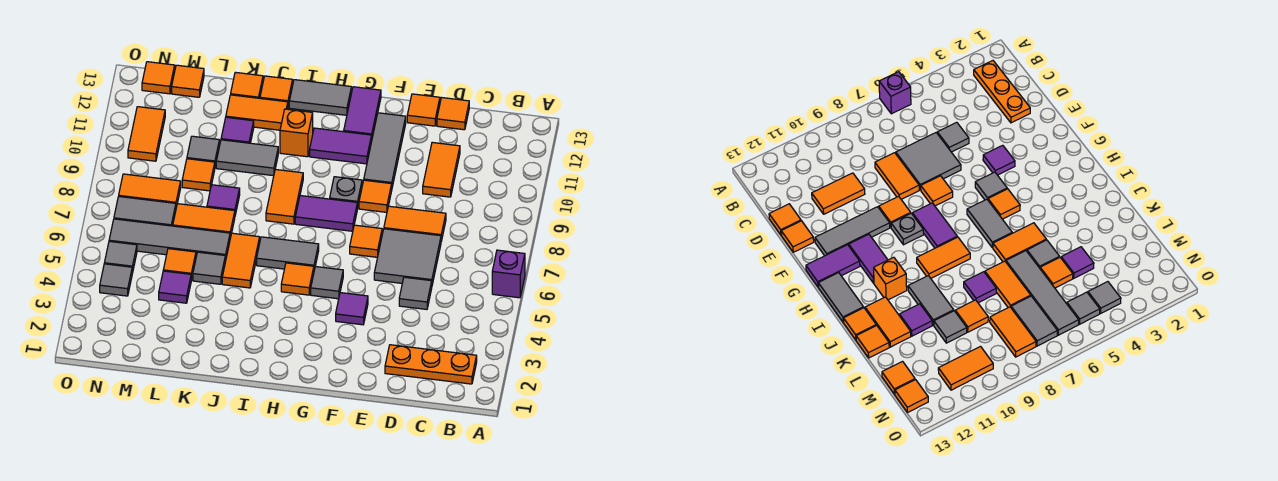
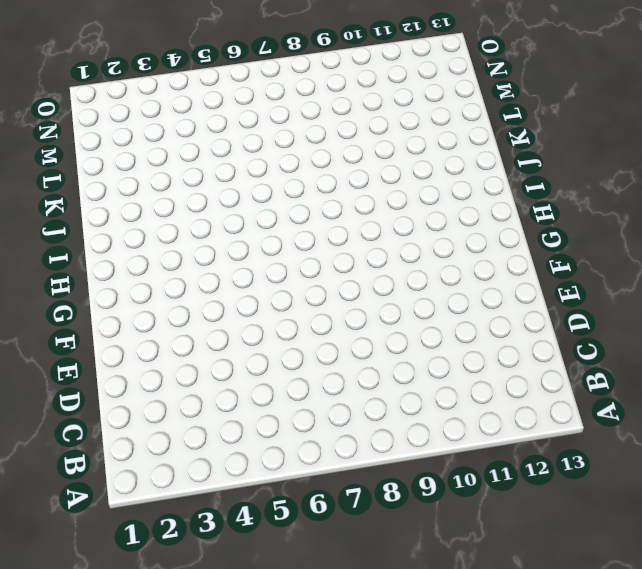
none -> purple 1x1 brick [492,250,525,298]
none -> orange 1x3 plate [385,345,477,384]
none -> grey 1x1 tile [399,277,432,309]
none -> grey 2x2 tile [374,229,441,285]

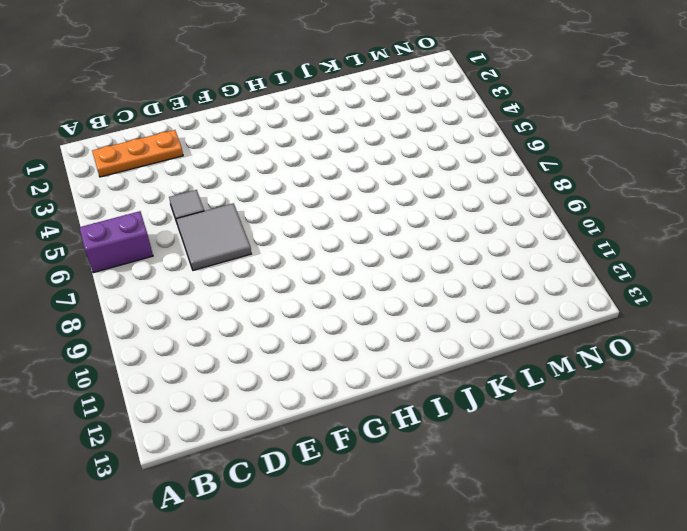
purple 1x2 brick [79,211,153,273] -> purple 1x1 brick [492,250,525,298]
none -> orange 1x2 tile [384,206,446,241]
none -> orange 1x2 tile [423,142,460,197]
none -> orange 1x1 tile [437,98,469,130]
none -> orange 1x1 tile [407,94,440,126]

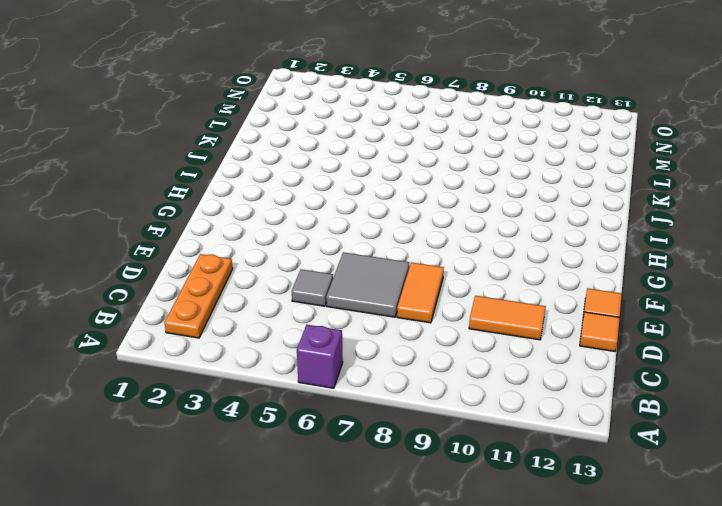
none -> purple 1x1 tile [336,293,368,325]
none -> orange 1x1 tile [350,225,382,257]
none -> orange 1x1 tile [359,180,392,212]
none -> grey 1x3 tile [364,113,406,187]

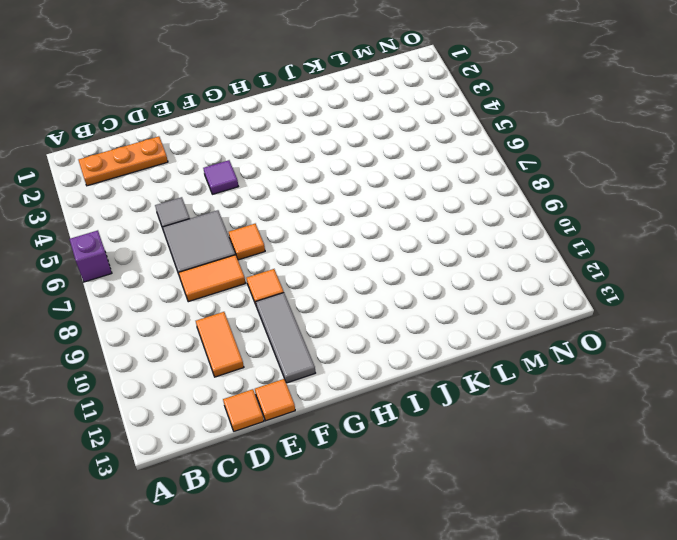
none -> grey 1x1 tile [311,267,343,299]
none -> purple 1x2 tile [295,196,357,231]
none -> grey 1x1 plate [330,177,362,209]
none -> purple 1x2 tile [310,128,372,164]

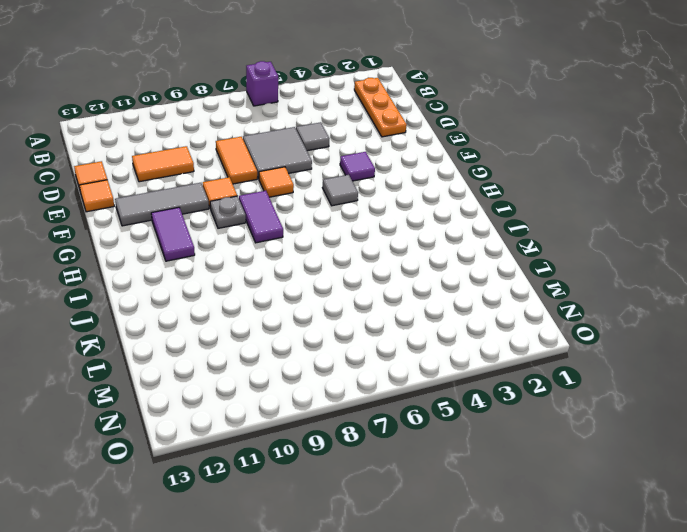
none -> purple 1x2 tile [344,87,381,137]
none -> orange 1x1 tile [281,263,314,295]
none -> grey 1x2 tile [257,237,319,270]
none -> grey 1x2 tile [289,80,351,115]

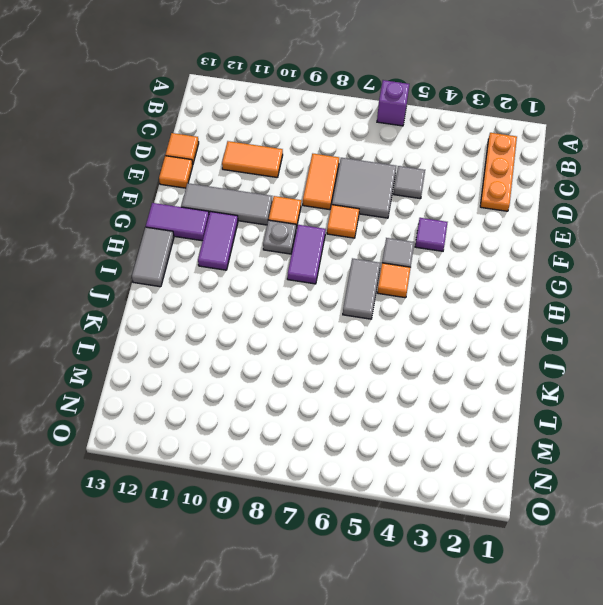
none -> orange 1x2 tile [266,169,303,224]
none -> orange 1x1 brick [280,109,313,157]
none -> orange 1x2 tile [222,233,260,288]
none -> grey 1x2 tile [216,140,278,176]

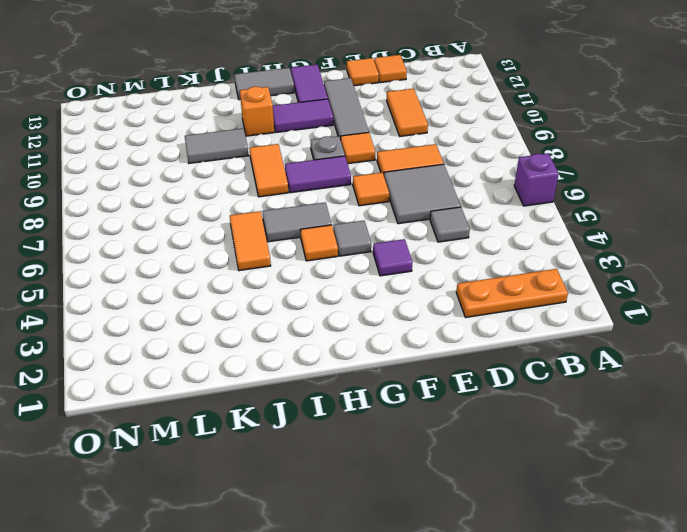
none -> orange 1x2 tile [226,95,288,130]
none -> orange 1x1 tile [260,76,293,106]
none -> grey 1x1 tile [193,252,225,284]
none -> grey 1x4 tile [109,219,230,262]

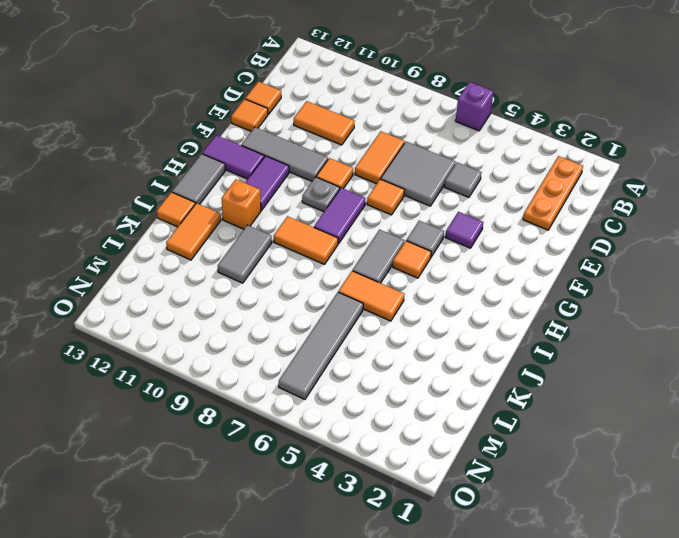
none -> grey 1x1 tile [193,252,225,284]
none -> orange 1x2 tile [173,204,235,238]
none -> purple 1x1 tile [207,185,240,215]
none -> purple 1x1 tile [221,117,254,143]

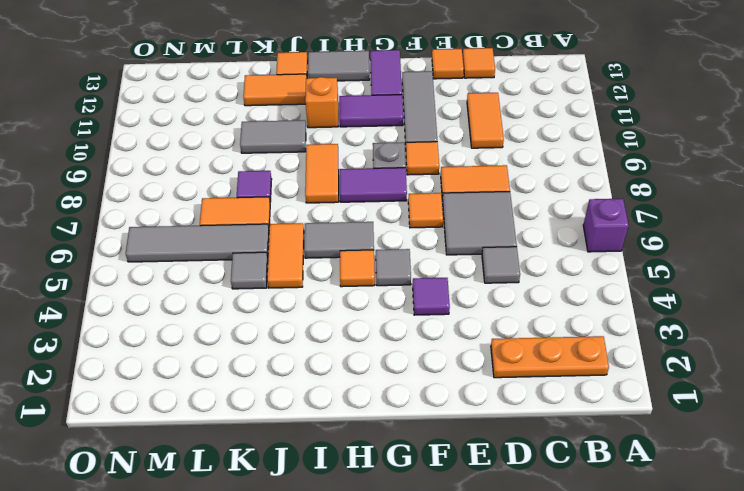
none -> purple 1x1 tile [221,117,254,143]
none -> orange 1x1 tile [231,72,263,98]
none -> purple 1x1 tile [159,271,191,303]
none -> orange 1x1 tile [163,249,196,280]

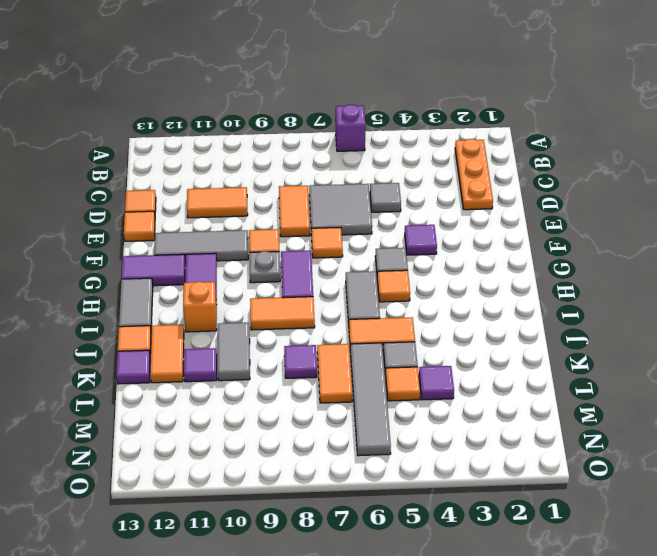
purple 1x1 tile [116,350,150,384] -> orange 1x1 tile [231,72,263,98]
none -> orange 1x1 tile [182,159,215,191]
none -> grey 1x1 tile [187,136,219,166]
none -> grey 1x2 tile [114,196,176,226]
none -> orange 1x2 tile [119,174,181,207]

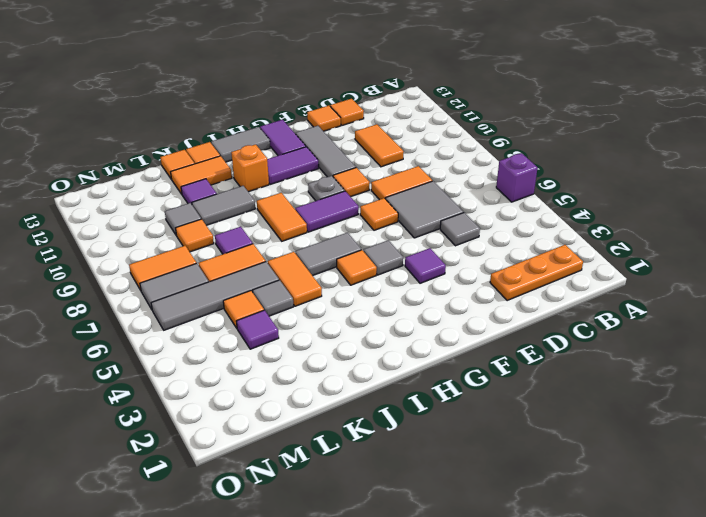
none -> orange 1x1 tile [172,65,204,97]
none -> grey 1x1 tile [100,264,132,296]
none -> grey 1x1 tile [104,241,137,273]
none -> orange 1x2 tile [128,107,165,161]

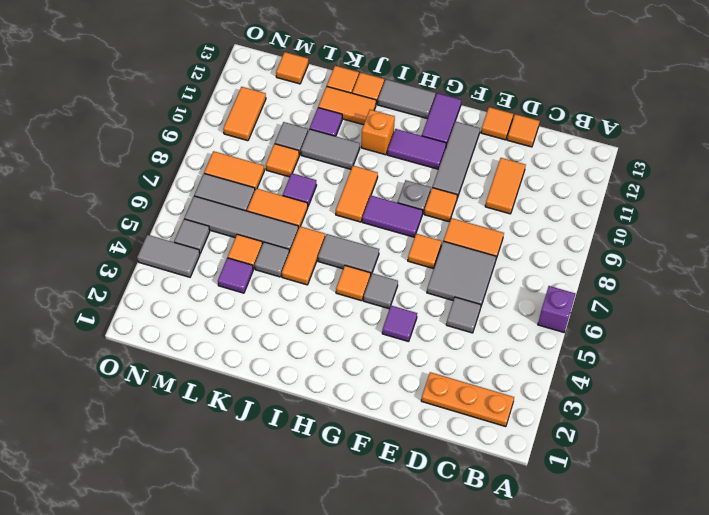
grey 1x2 tile [137,235,200,277] -> grey 1x1 tile [100,264,132,296]
none -> orange 1x1 tile [142,62,175,94]

